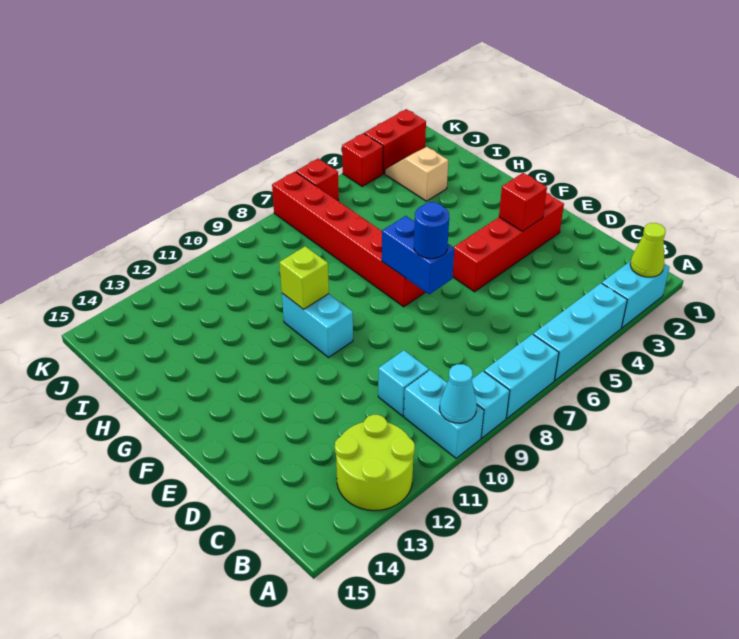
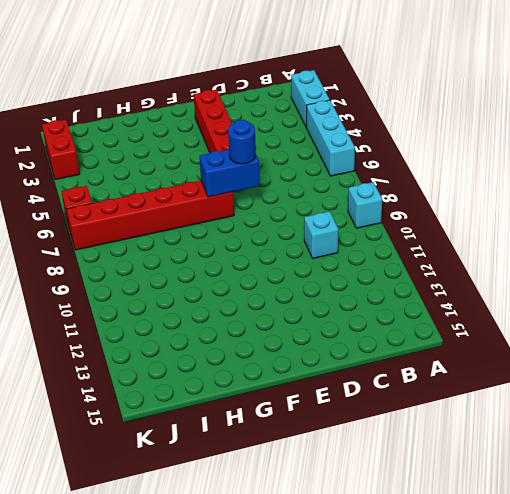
none -> cyan 1x2 brick [484,334,559,418]
none -> cyan 1x2 brick [404,370,484,458]
none -> lime 2x2 round brick [335,415,415,511]

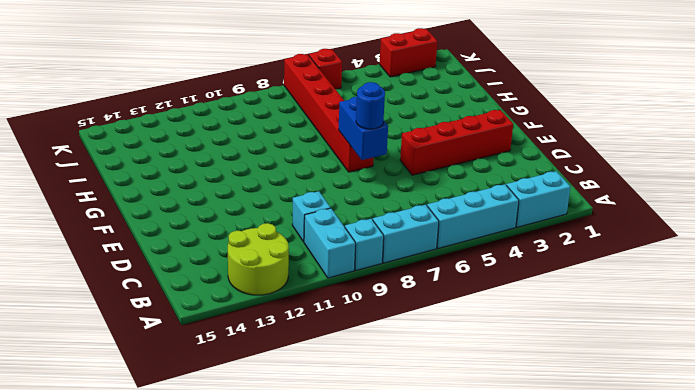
none -> cyan 1x2 brick [282,293,353,357]
none -> tan 1x2 slope [385,147,448,201]
none -> red 1x1 brick [342,133,383,186]

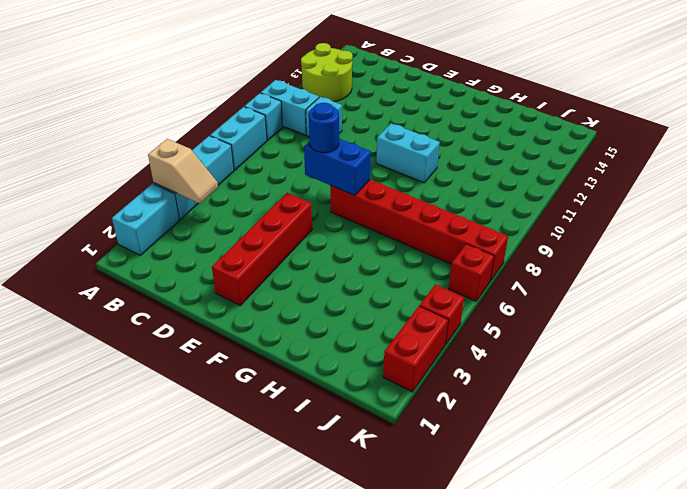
tan 1x2 slope [148,139,218,204] -> tan 1x2 slope moved to [385,147,448,201]
none -> lime 1x1 cone [630,223,666,277]
none -> cyan 1x1 cone [440,364,477,423]
none -> red 1x1 brick [499,173,547,232]

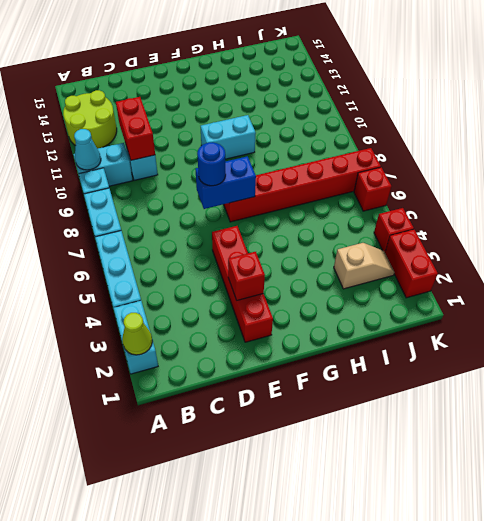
red 1x2 brick [116,97,155,160] -> none
none -> lime 1x1 brick [280,246,329,309]

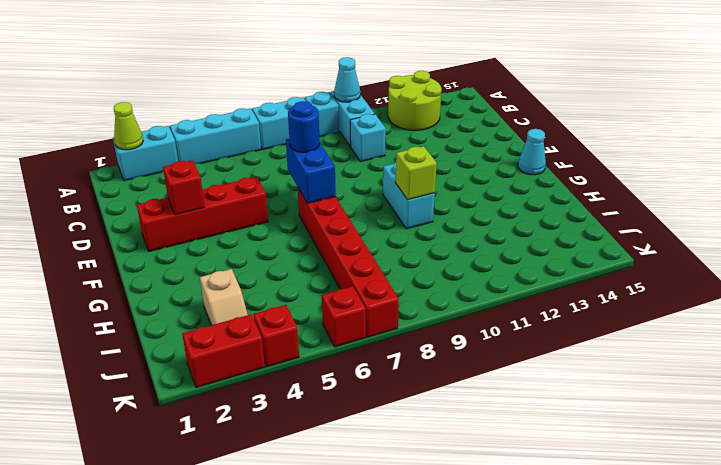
cyan 1x1 cone [518,129,546,175] -> none

